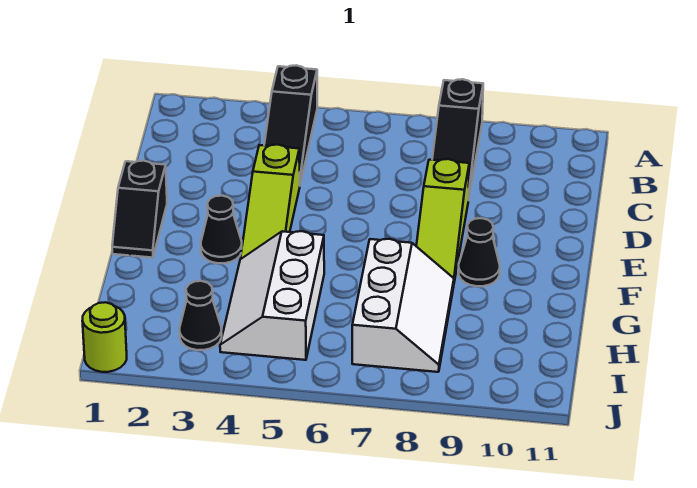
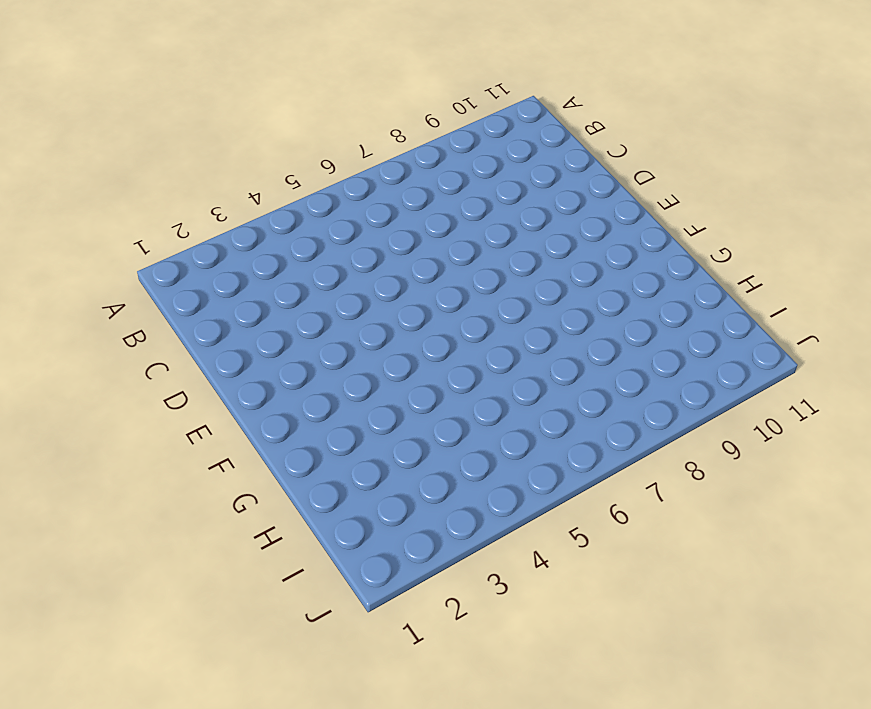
none -> black 1x3 slope [264,65,317,184]
none -> black 1x3 slope [432,79,483,200]

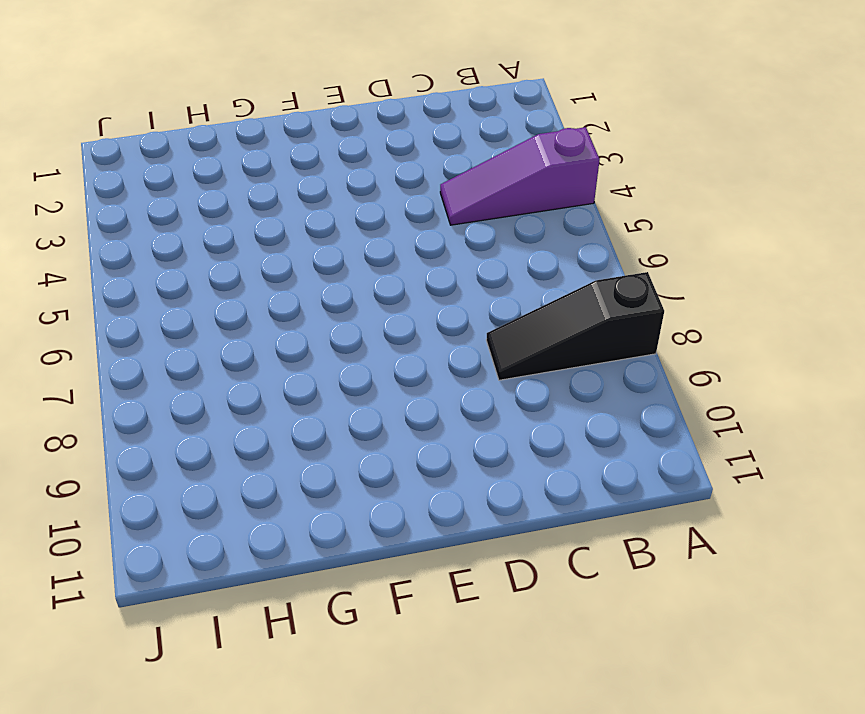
purple 1x3 slope [440,127,600,225] -> black 1x3 slope [264,65,317,184]
none -> lime 1x3 slope [241,145,300,259]
none -> lime 1x3 slope [416,159,469,282]

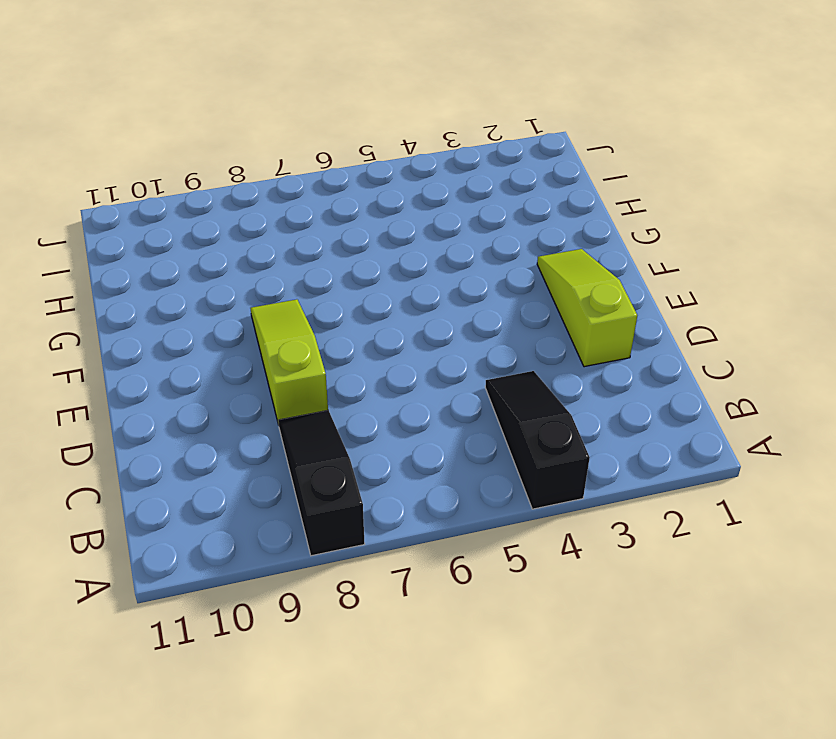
lime 1x3 slope [537,249,637,367] -> lime 1x3 slope moved to [241,145,300,259]
none -> black 1x2 slope [112,161,167,258]
none -> black 1x1 cone [201,196,242,263]

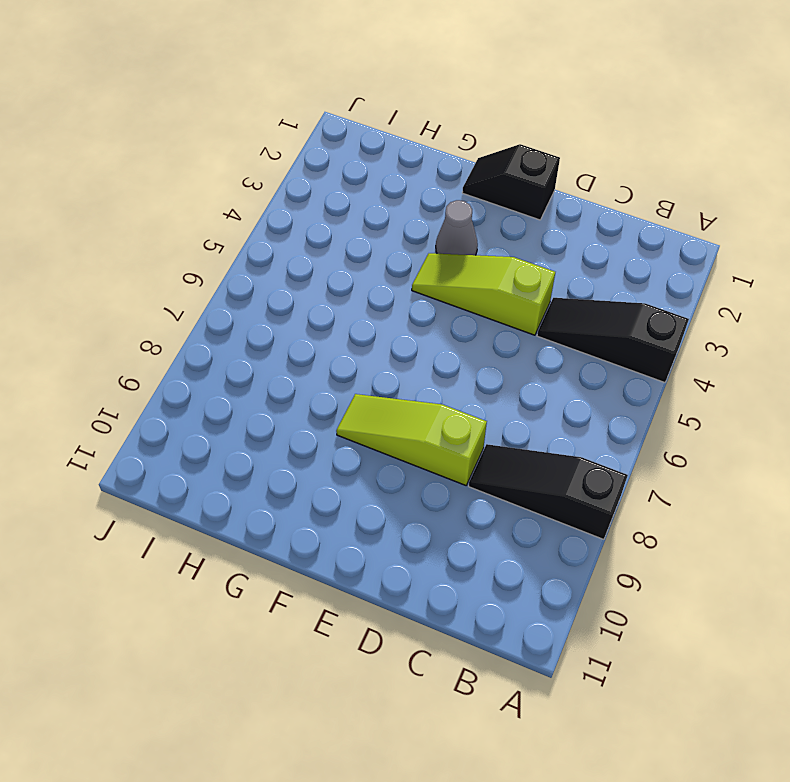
grey 1x1 cone [436,200,478,255] -> black 1x1 cone [201,196,242,263]
none -> black 1x1 cone [458,218,500,286]
none -> white 2x3 slope [220,231,324,360]

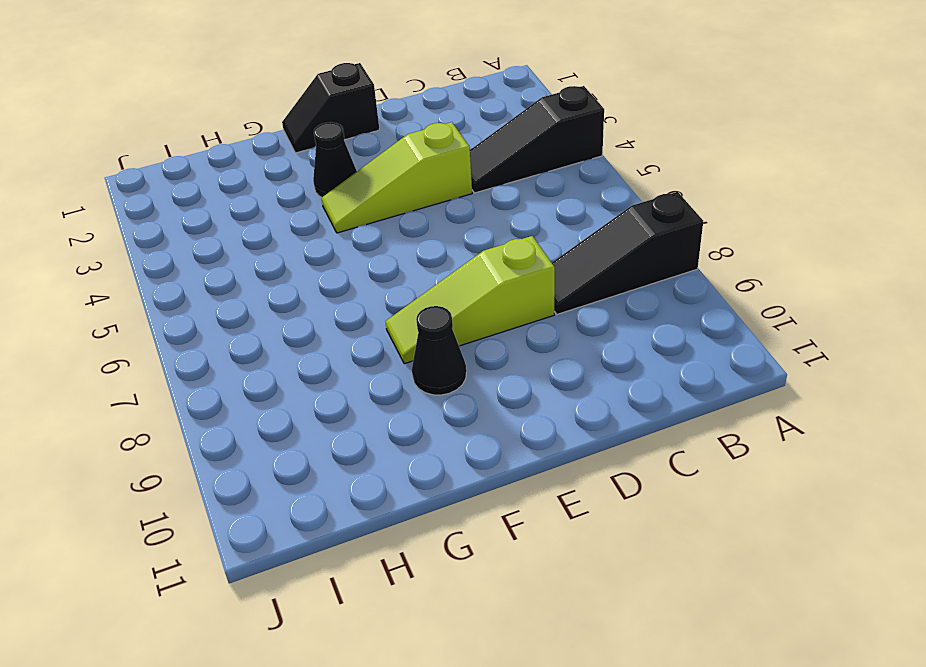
none -> white 2x3 slope [220,231,324,360]
none -> white 2x3 slope [352,239,454,372]

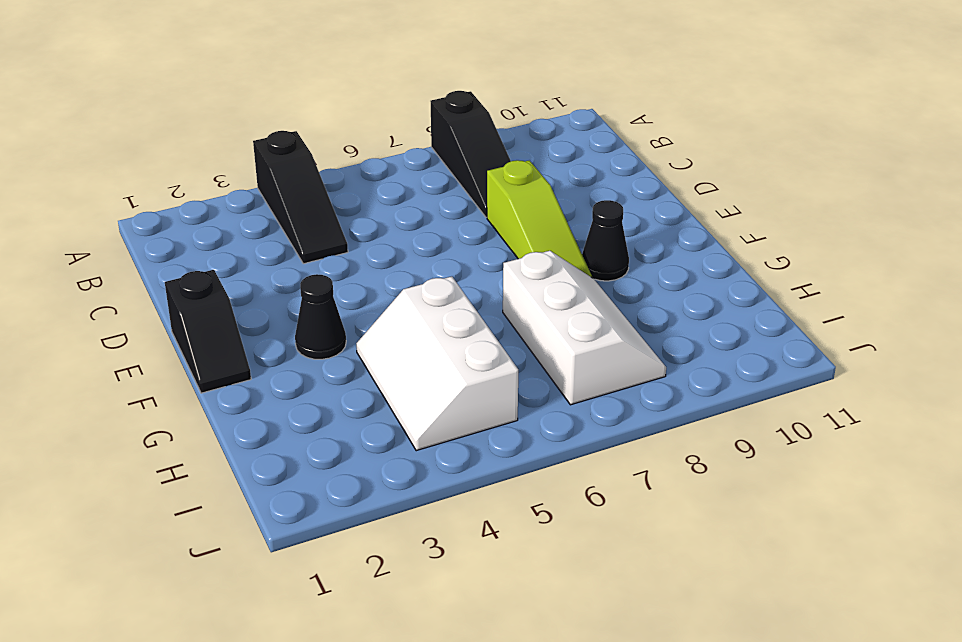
none -> lime 1x3 slope [241,145,300,259]
none -> black 1x1 cone [180,281,222,350]

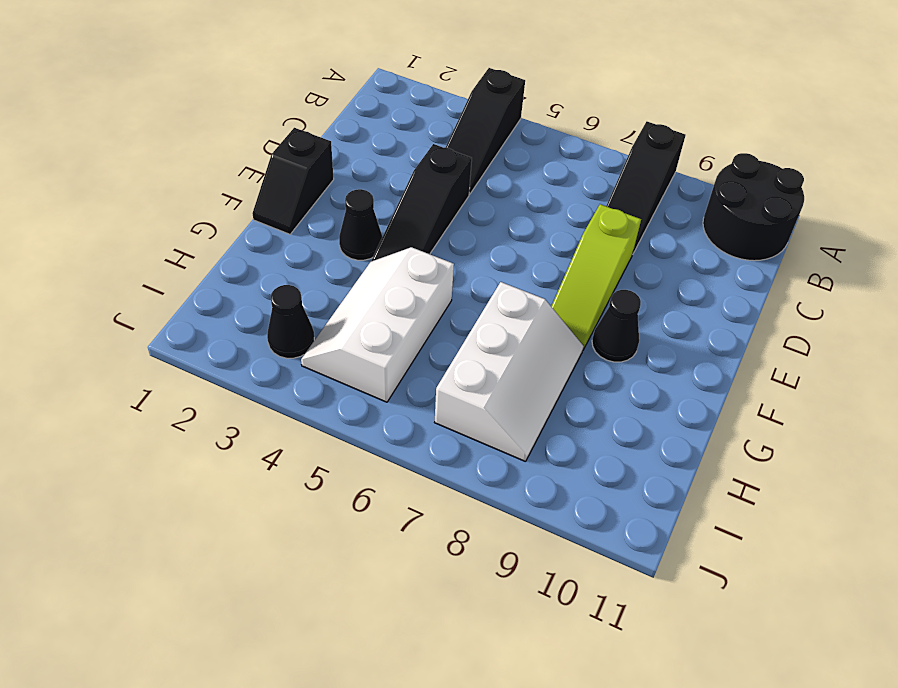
black 2x2 round brick [703,153,804,261] -> none
black 1x3 slope [372,144,472,261] -> lime 1x3 slope [241,145,300,259]
none -> lime 1x1 round brick [82,302,127,372]

